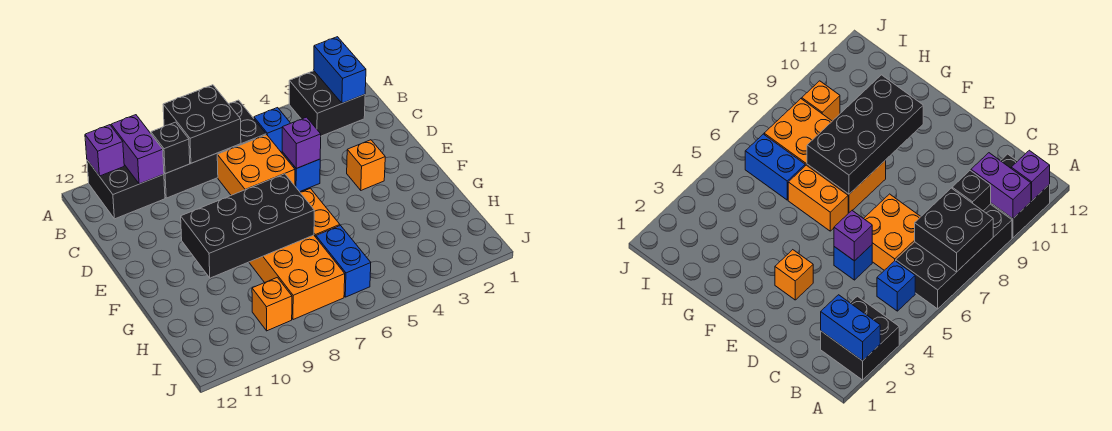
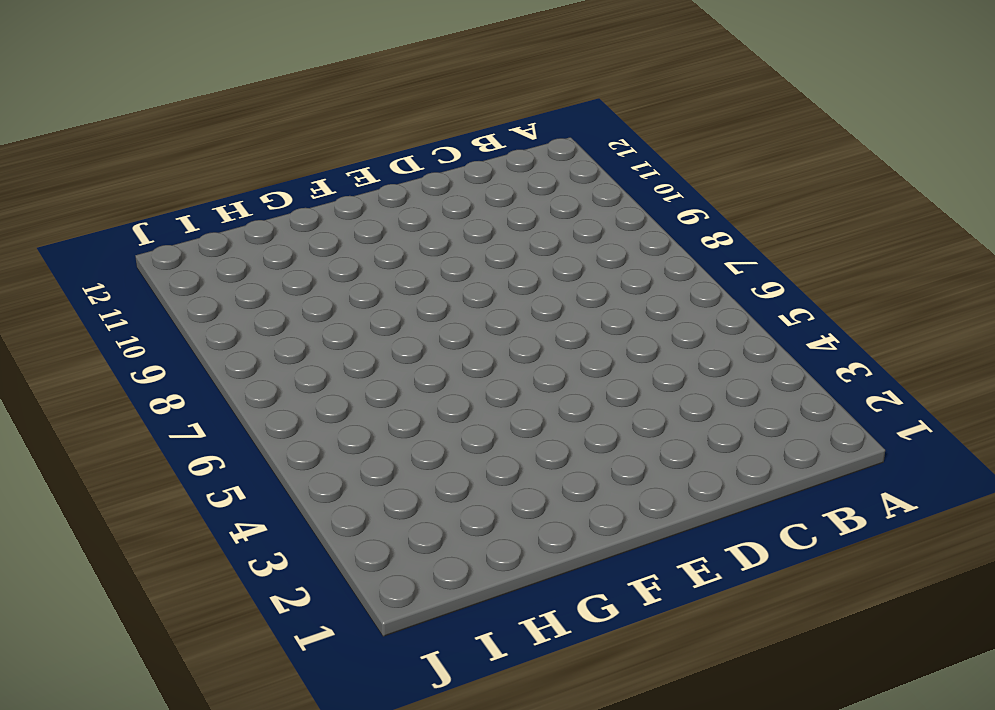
none -> black 2x2 brick [289,71,365,136]
none -> black 2x4 brick [164,100,266,198]
none -> black 2x2 brick [87,160,165,219]

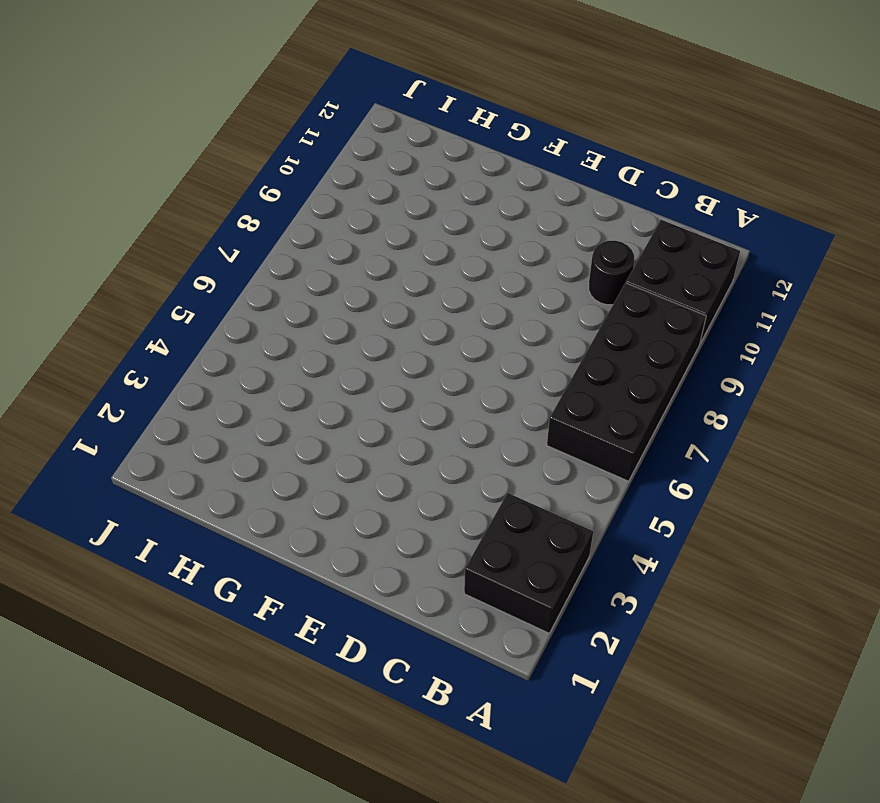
black 1x1 round brick [589,241,634,305] -> none
none -> blue 1x1 brick [254,108,290,152]
none -> orange 2x2 brick [217,135,295,195]
none -> blue 1x1 brick [282,152,320,192]

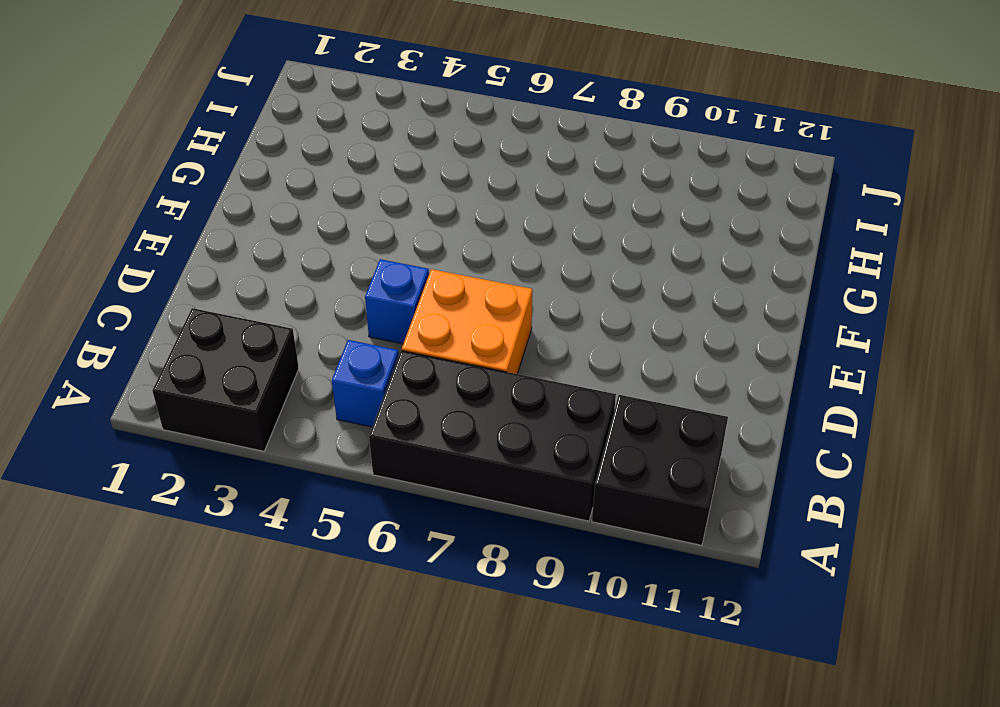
none -> orange 1x1 brick [347,140,385,190]
none -> orange 1x2 brick [300,188,340,237]
none -> orange 2x4 brick [249,235,345,320]

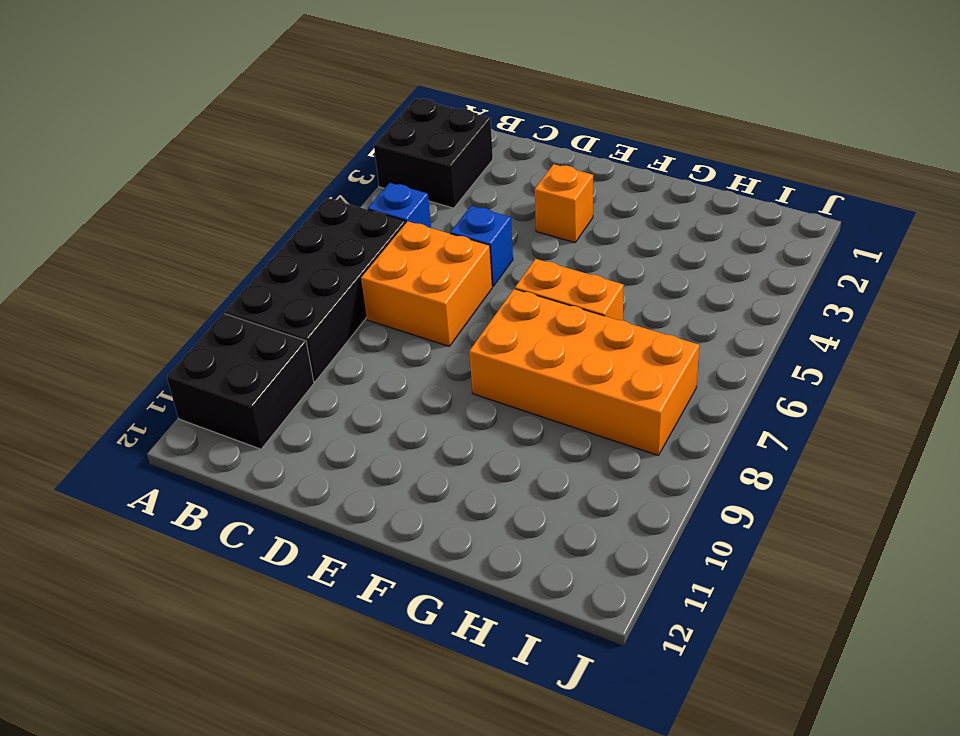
none -> blue 1x2 brick [316,225,371,297]
none -> orange 1x1 brick [252,277,292,331]
none -> blue 1x2 brick [314,37,366,103]

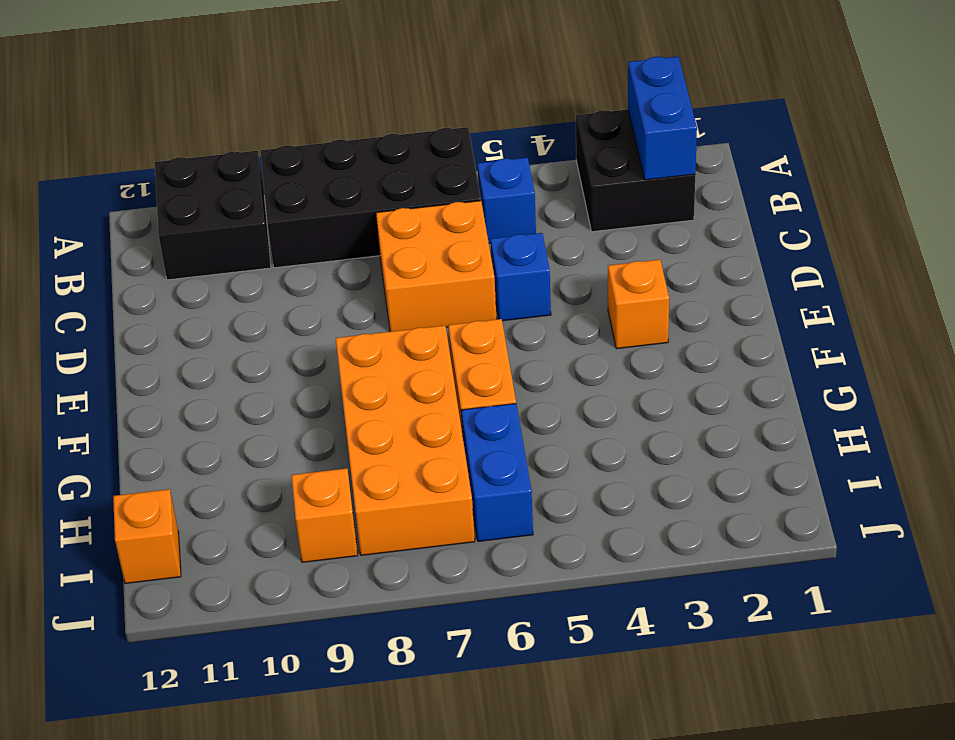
orange 1x1 brick [113,489,181,584] -> none
none -> black 2x2 brick [163,85,241,163]
none -> purple 1x2 brick [111,115,164,184]
none -> purple 1x1 brick [85,125,124,176]

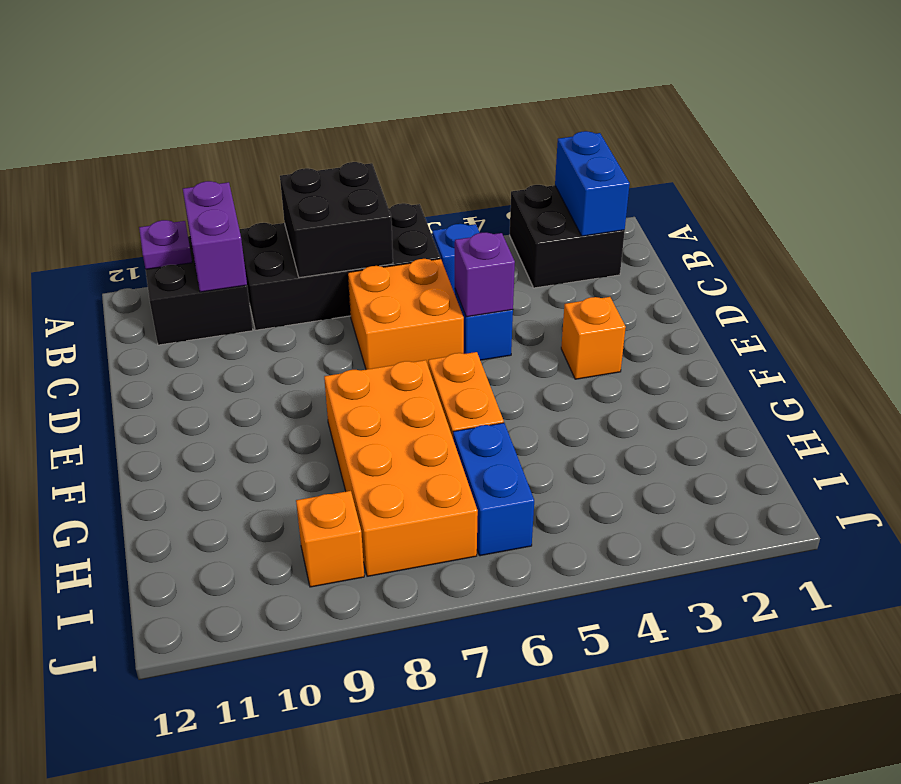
purple 1x1 plate [139,220,192,269] -> purple 1x1 brick [85,125,124,176]
none -> black 1x1 brick [151,122,190,174]
none -> black 2x4 brick [181,174,314,278]

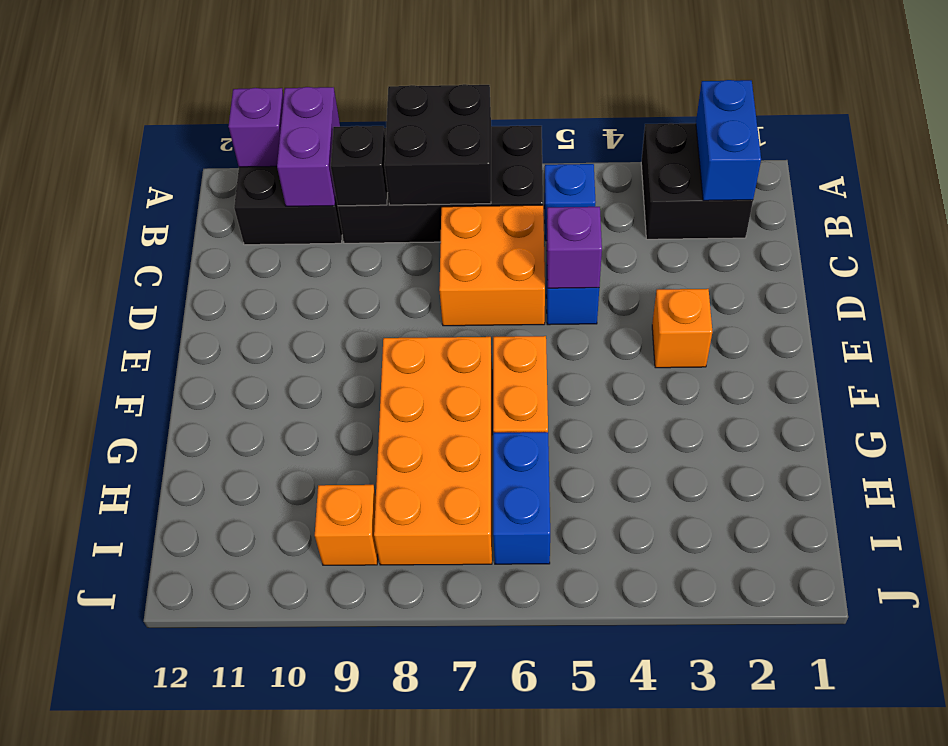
none -> black 2x4 brick [181,174,314,278]

